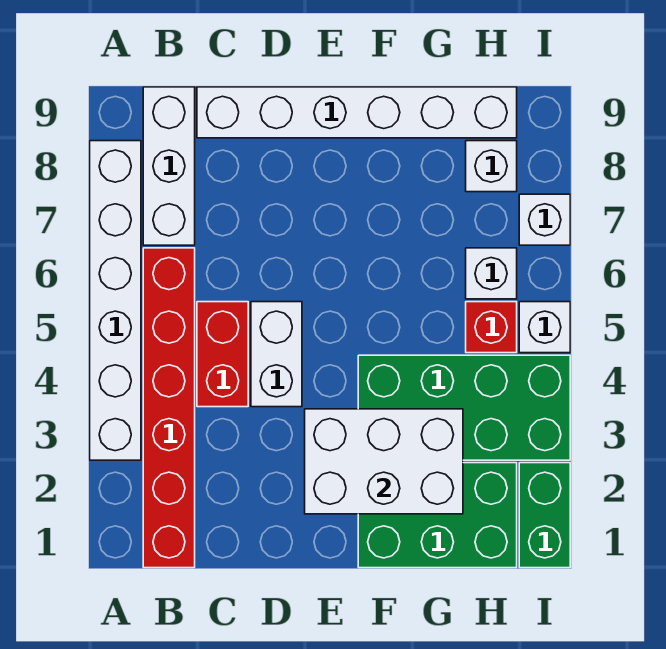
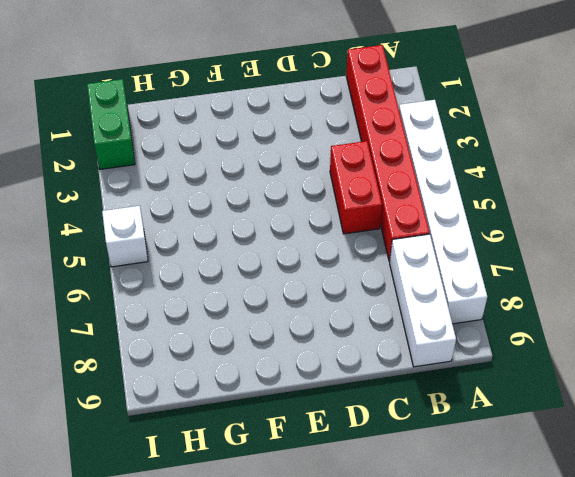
none -> white 1x6 brick [197,87,517,138]
none -> white 1x2 brick [251,302,302,407]
none -> green 2x3 brick [358,463,517,568]

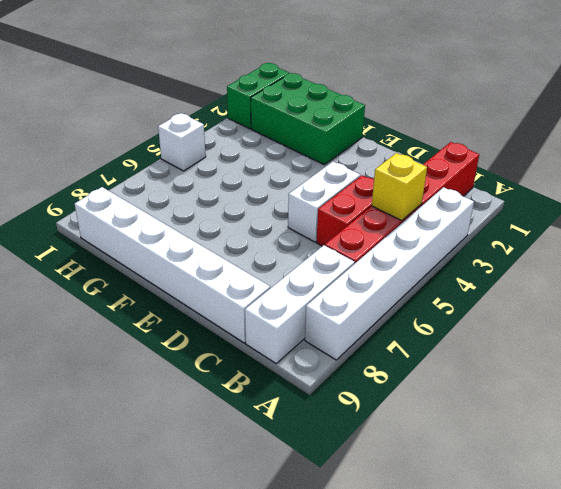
yellow 1x1 brick [372,153,427,221] -> none
none -> green 2x4 brick [358,355,570,460]
none -> red 1x1 brick [466,302,517,353]
none -> white 1x1 brick [466,248,517,299]

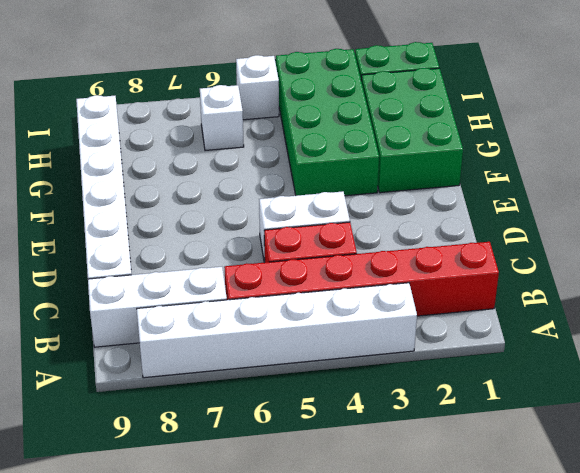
none -> red 1x1 brick [466,302,517,353]
none -> white 1x1 brick [466,141,517,192]
none -> white 1x1 brick [519,194,570,245]

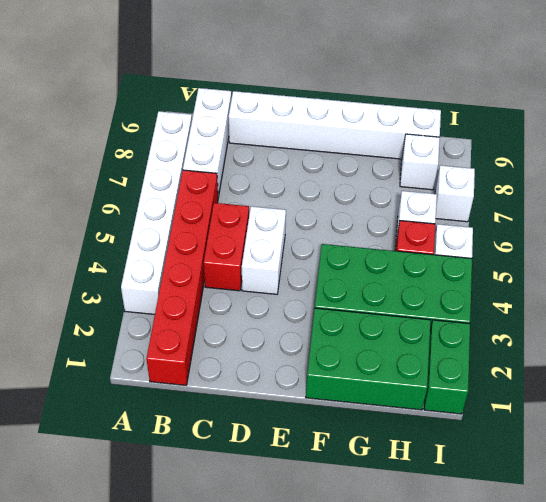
none -> white 2x3 brick [305,409,463,514]

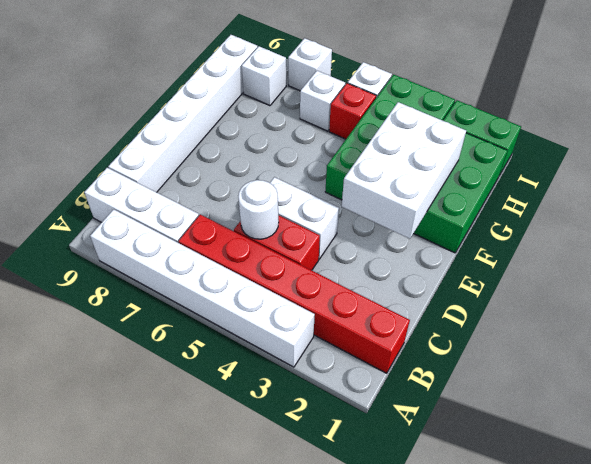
white 1x1 round brick [238,180,279,239] -> none

